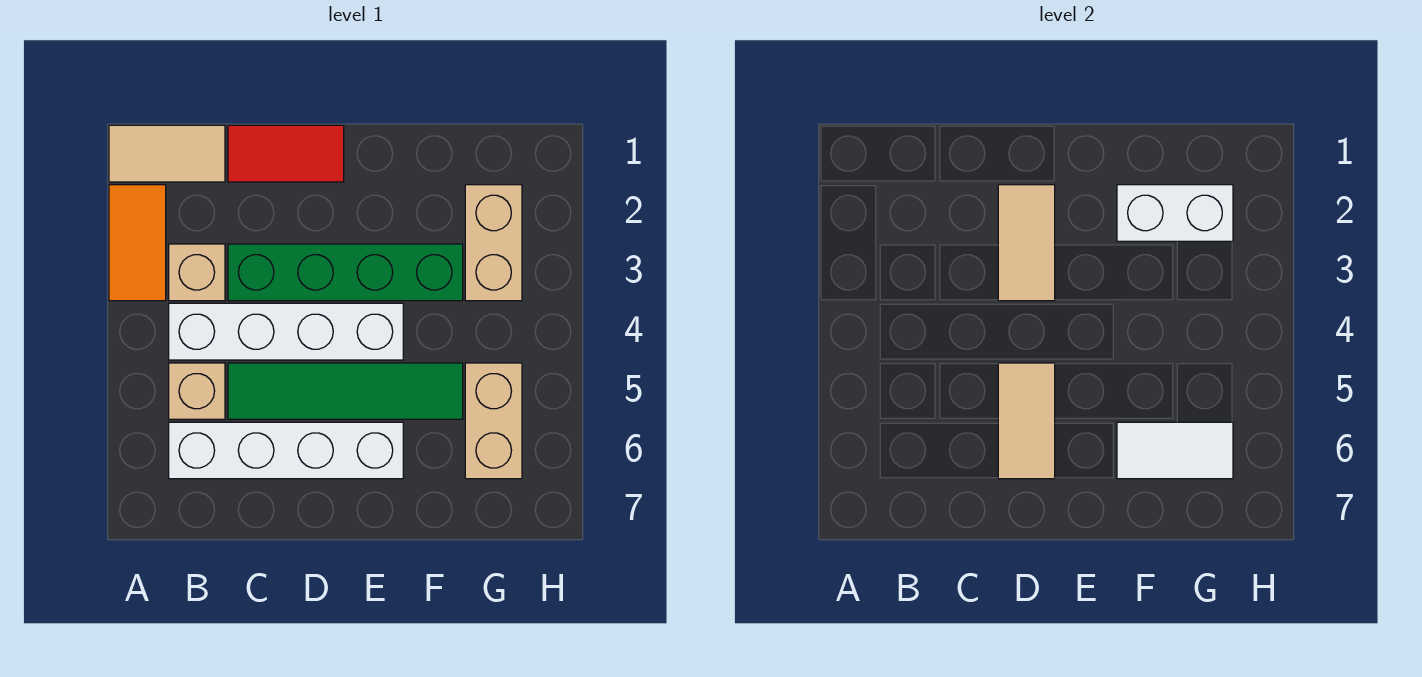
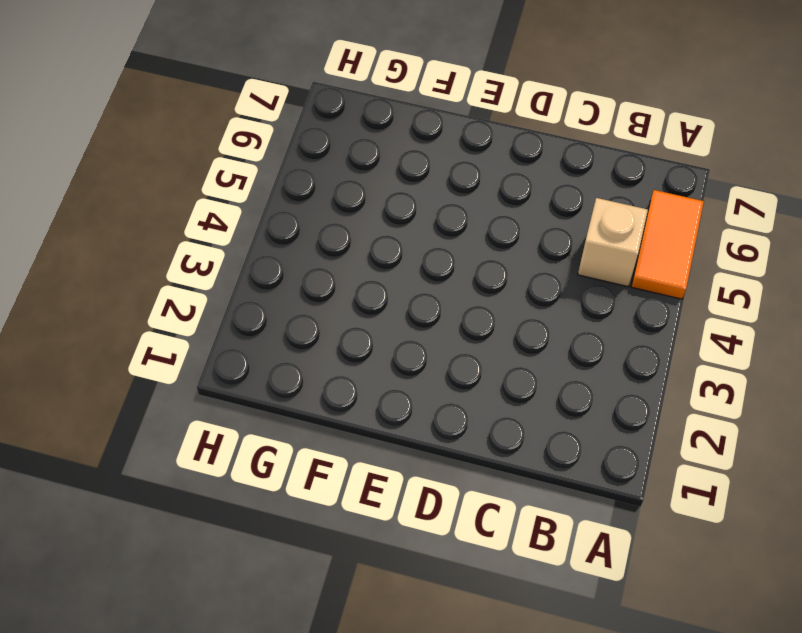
orange 1x2 tile [631,190,704,299] -> orange 1x2 tile moved to [109,185,166,301]
none -> tan 1x2 tile [109,125,225,182]
none -> tan 1x1 brick [169,244,225,301]
none -> white 1x4 brick [169,303,403,360]

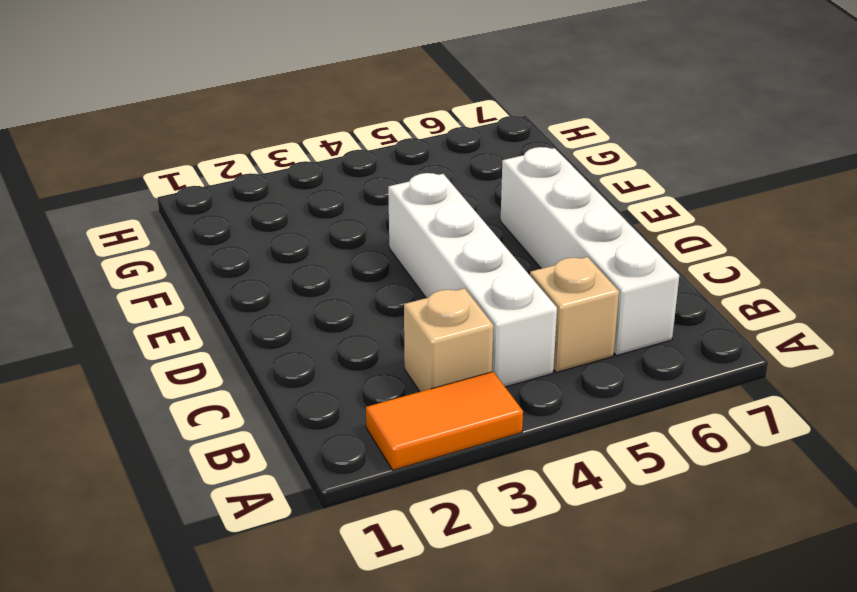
none -> tan 1x2 tile [109,125,225,182]
none -> red 1x2 tile [228,125,344,182]
none -> green 1x4 brick [228,244,463,301]

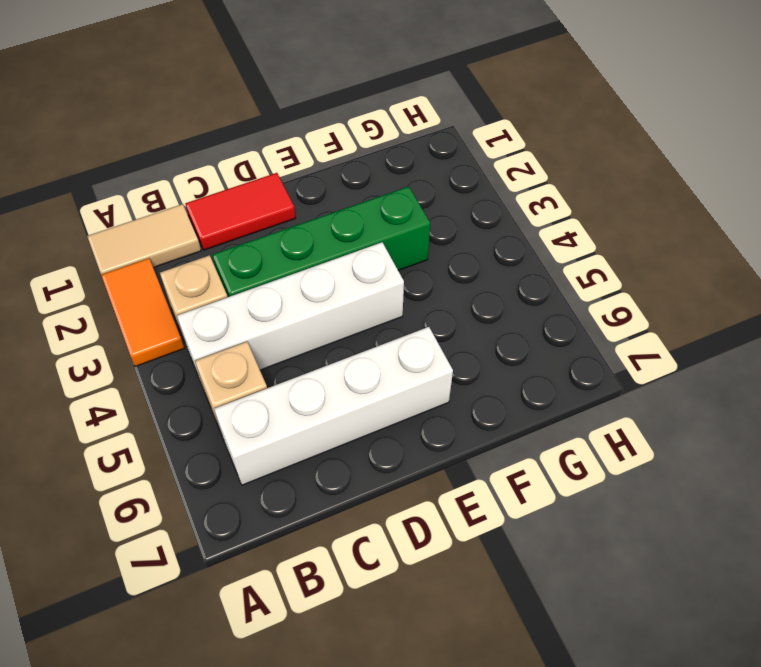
none -> green 1x4 tile [228,363,463,419]
none -> tan 1x2 brick [465,185,522,301]
none -> tan 1x2 brick [465,363,522,479]

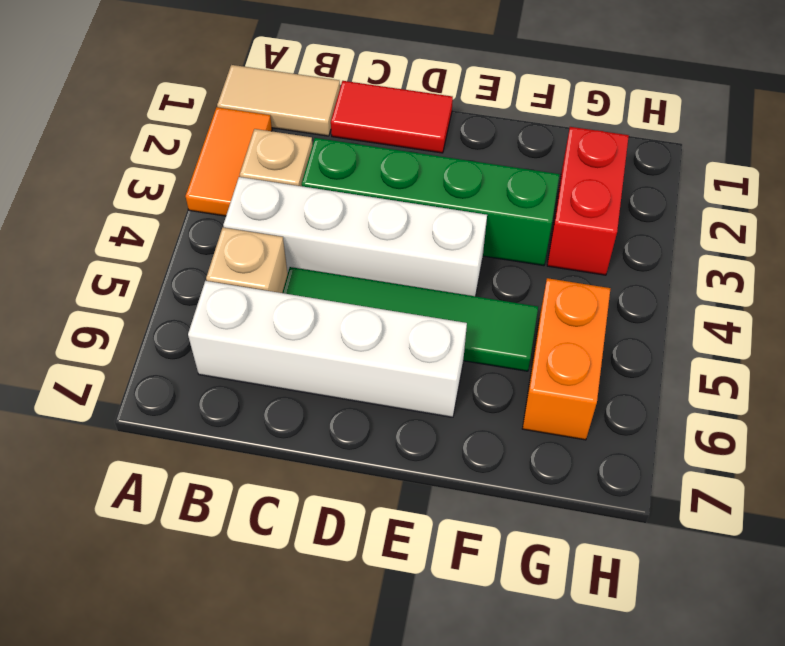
red 1x2 brick [547,127,629,275] -> tan 1x2 brick [465,185,522,301]
orange 1x2 brick [522,278,611,440] -> tan 1x2 brick [465,363,522,479]
none -> tan 1x2 tile [998,185,1055,301]
none -> tan 1x2 tile [998,363,1055,479]
none -> white 1x2 brick [1117,185,1233,241]

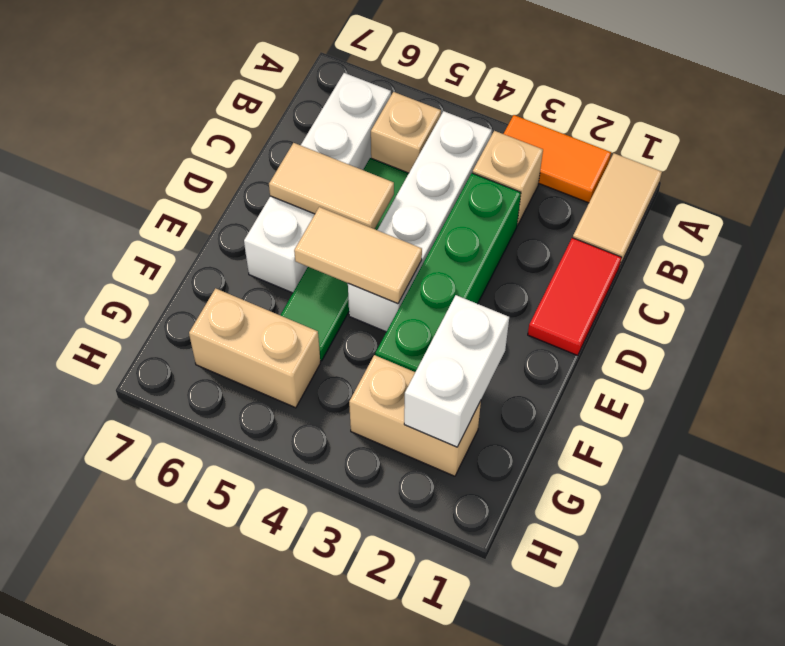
tan 1x2 tile [294,207,422,304] -> tan 1x2 tile moved to [998,185,1055,301]
none -> white 1x2 tile [1117,422,1233,479]

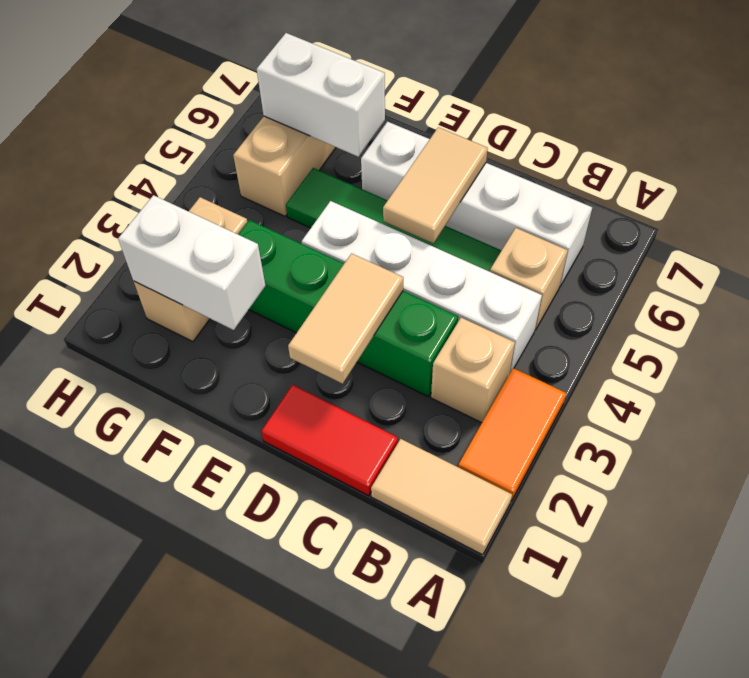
white 1x2 brick [257,33,385,157] -> white 1x2 tile [1117,422,1233,479]

